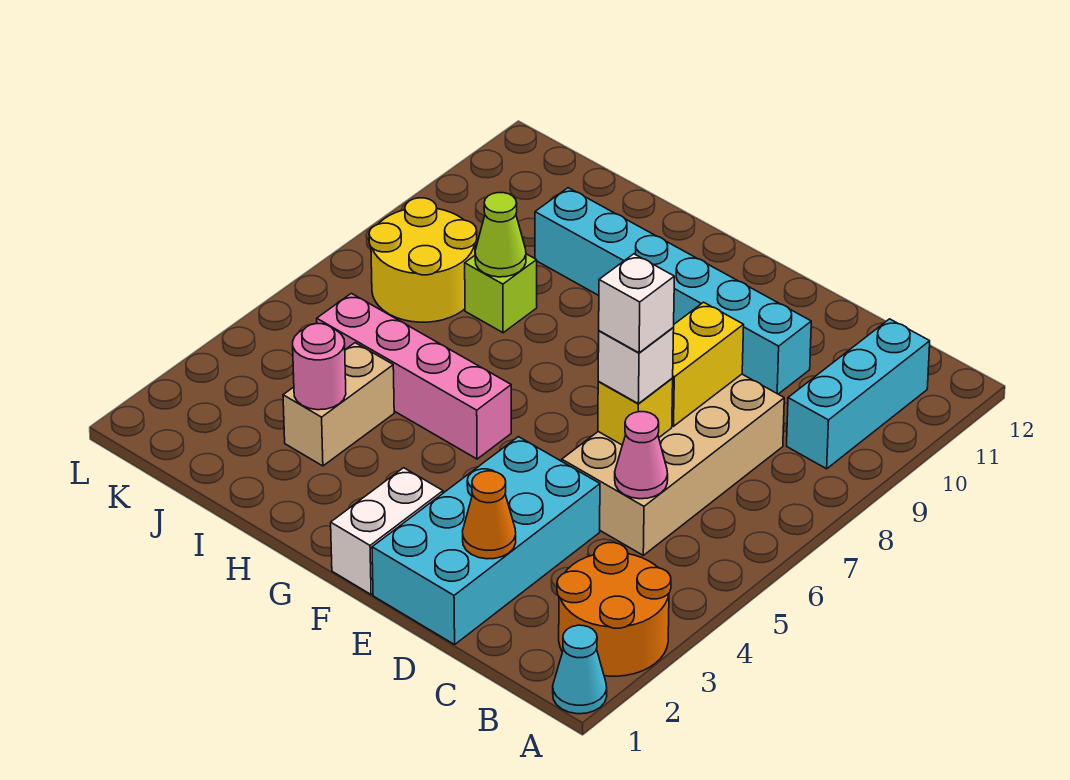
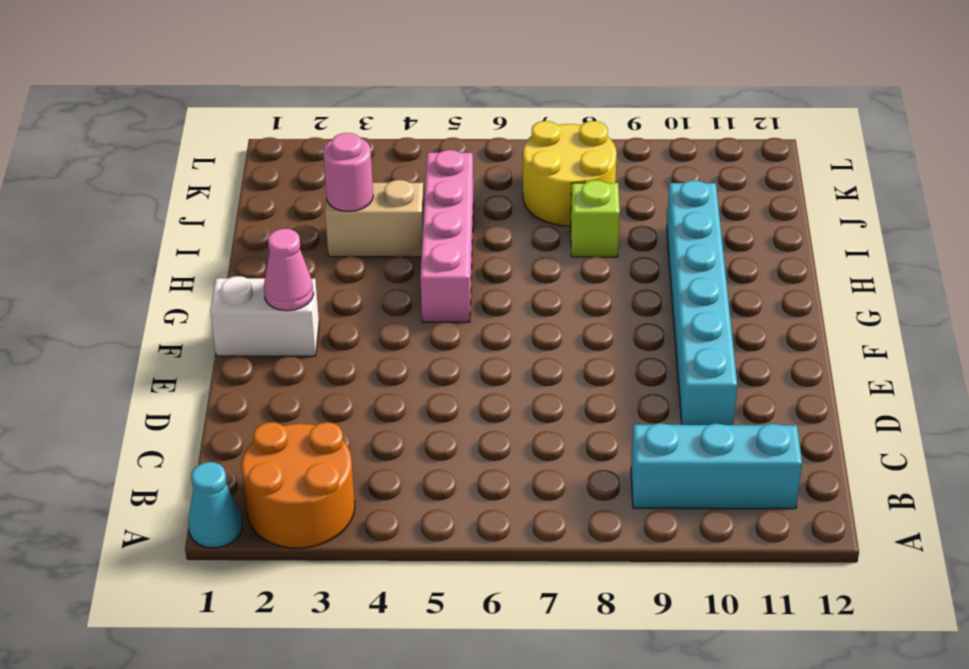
pink 1x1 cone [264,229,314,311] -> pink 1x1 cone moved to [615,412,668,499]
none -> tan 2x4 brick [562,374,784,555]
none -> cyan 2x4 brick [372,437,600,645]
none -> orange 1x1 cone [463,471,516,559]

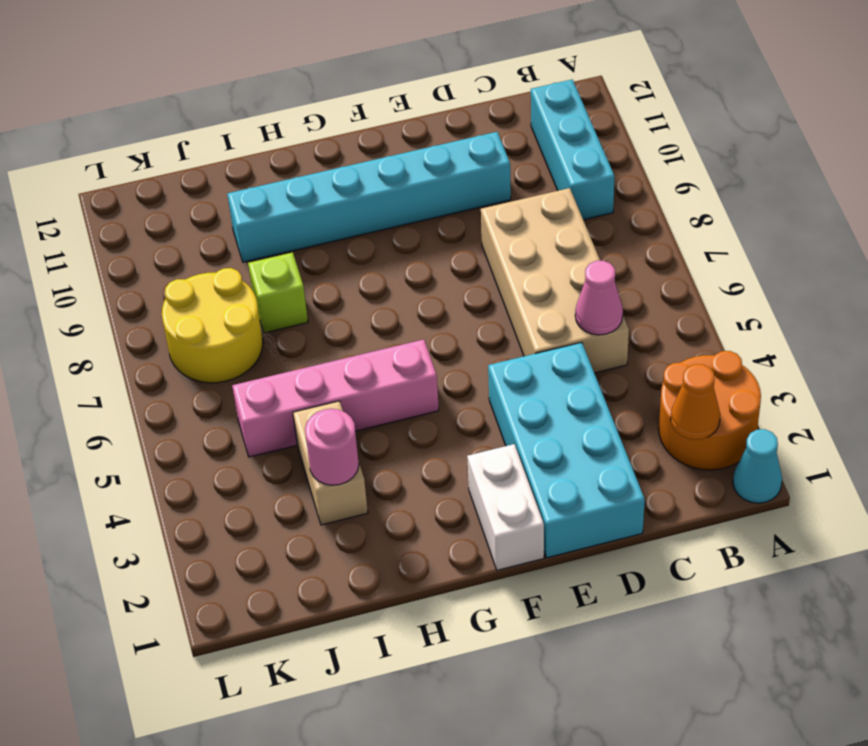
orange 1x1 cone [671,364,720,440] -> orange 1x1 cone moved to [463,471,516,559]
none -> yellow 1x1 brick [598,379,673,445]
none -> yellow 1x2 brick [672,302,744,426]
none -> lime 1x1 cone [475,193,526,277]

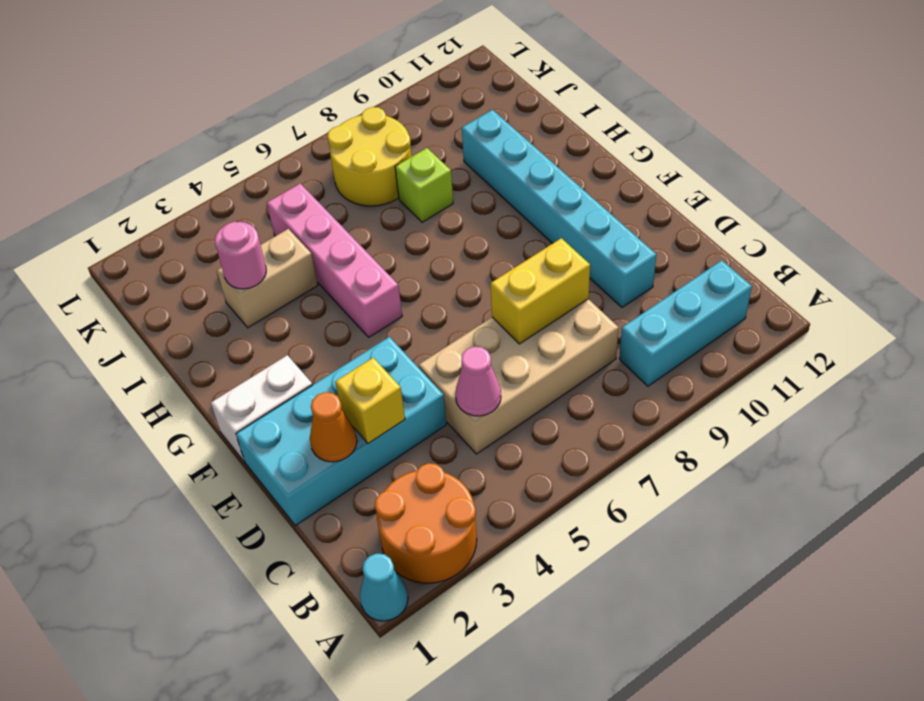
yellow 1x1 brick [335,357,405,444] -> yellow 1x1 brick moved to [598,379,673,445]
none -> lime 1x1 cone [475,193,526,277]
none -> white 1x1 brick [598,328,674,404]
none -> white 1x1 brick [599,254,674,353]

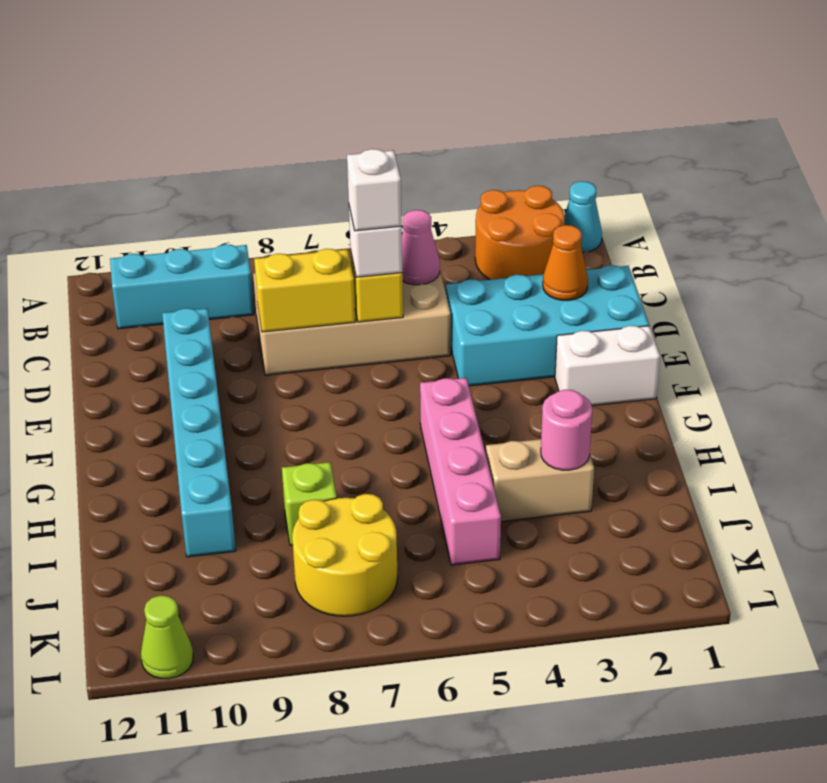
lime 1x1 cone [141,595,193,679] -> lime 1x1 cone moved to [475,193,526,277]

